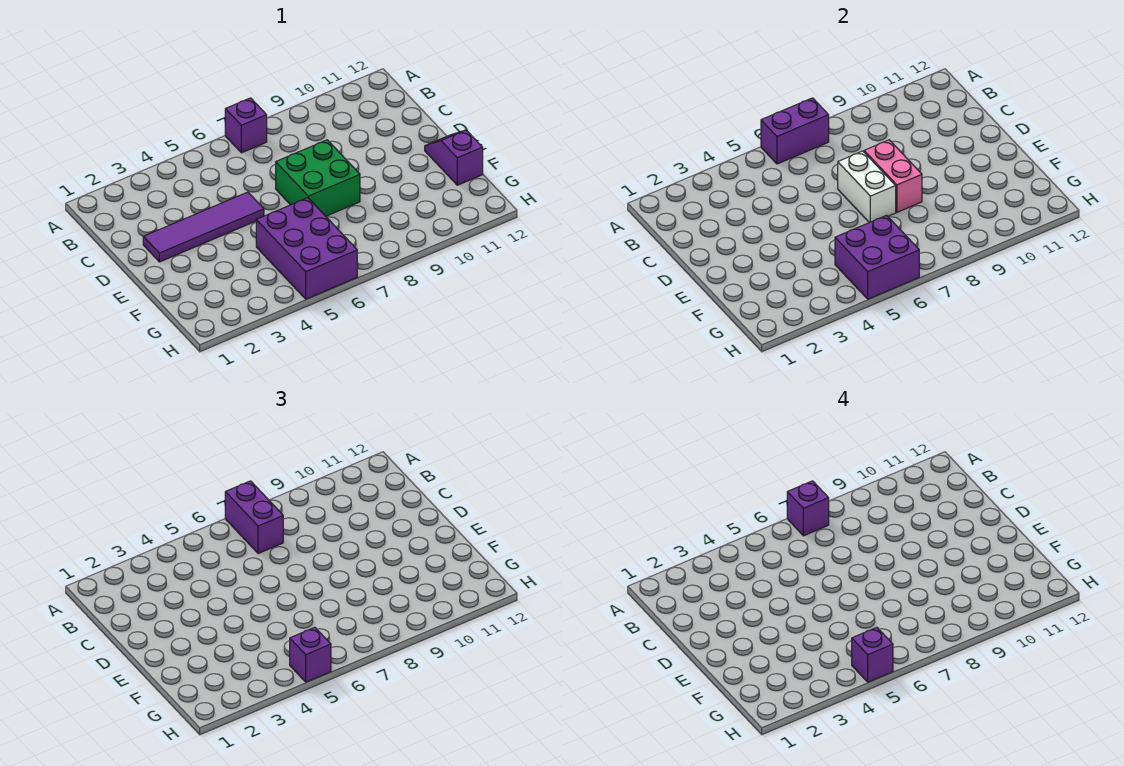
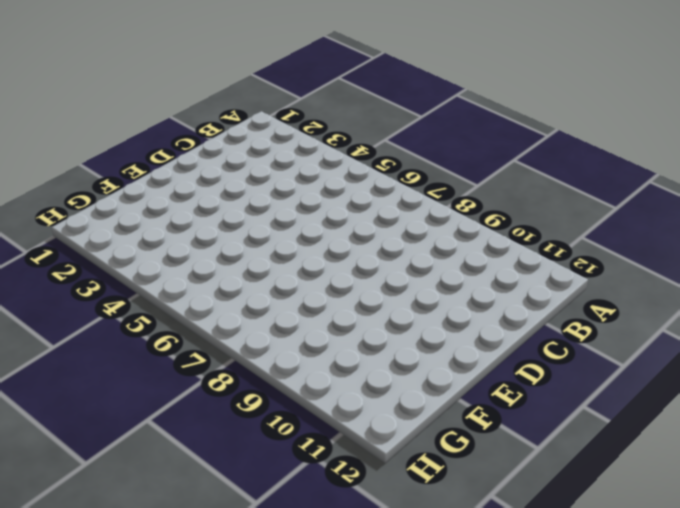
none -> purple 1x1 brick [225,98,267,153]
none -> purple 1x4 tile [143,192,264,262]
none -> green 2x2 brick [276,140,360,216]

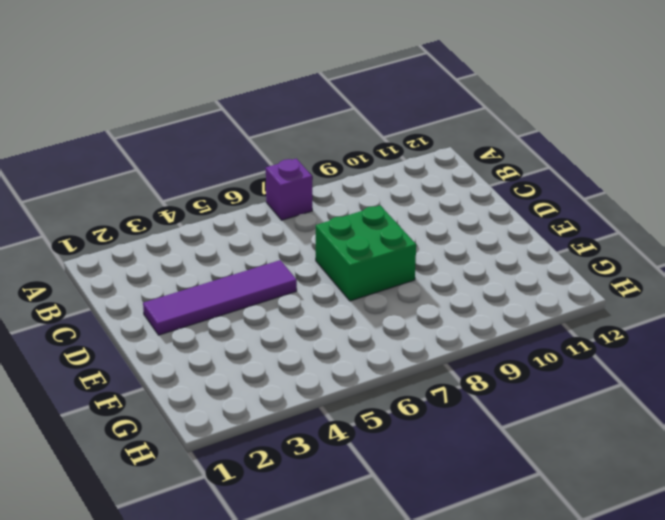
none -> purple 1x2 slope [425,130,483,185]
none -> purple 2x3 brick [256,198,357,299]
none -> purple 1x2 brick [761,98,829,164]

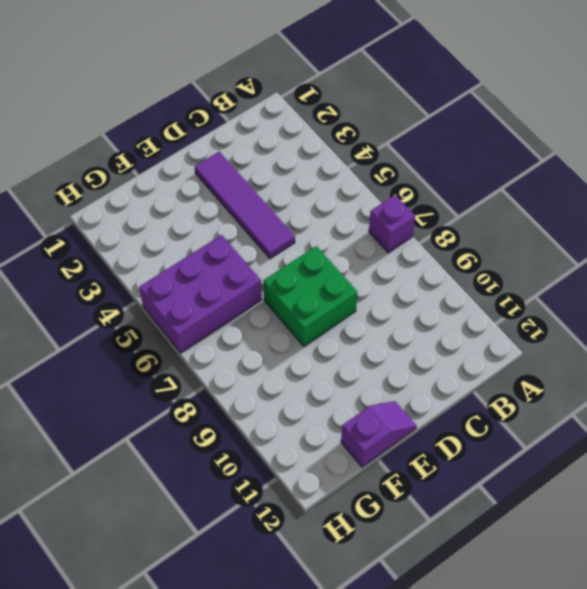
none -> purple 1x2 brick [761,98,829,164]
none -> white 1x2 brick [838,151,896,223]
none -> pink 1x2 brick [864,140,922,212]

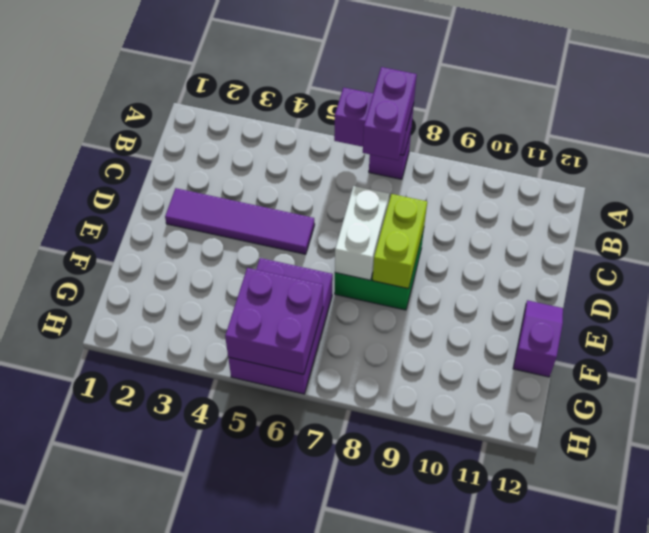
lime 1x2 brick [373,194,427,289] -> pink 1x2 brick [864,140,922,212]
none -> purple 1x1 brick [290,627,331,682]
none -> purple 1x1 brick [787,481,829,536]
none -> purple 1x1 brick [852,627,893,682]

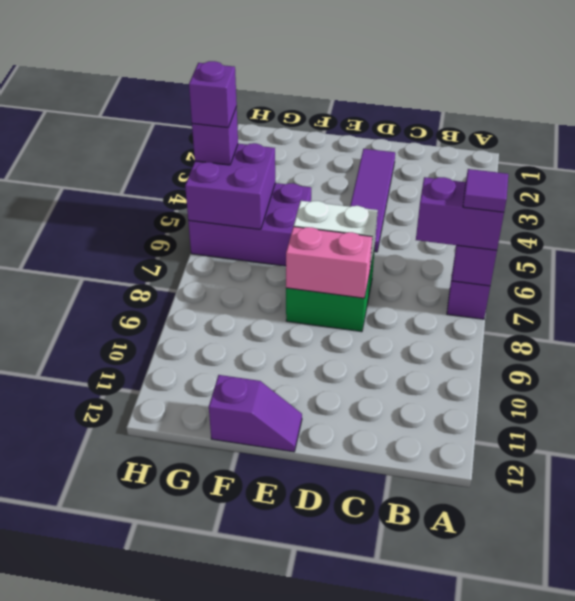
purple 1x1 tile [463,169,508,212] -> purple 1x1 brick [787,481,829,536]

